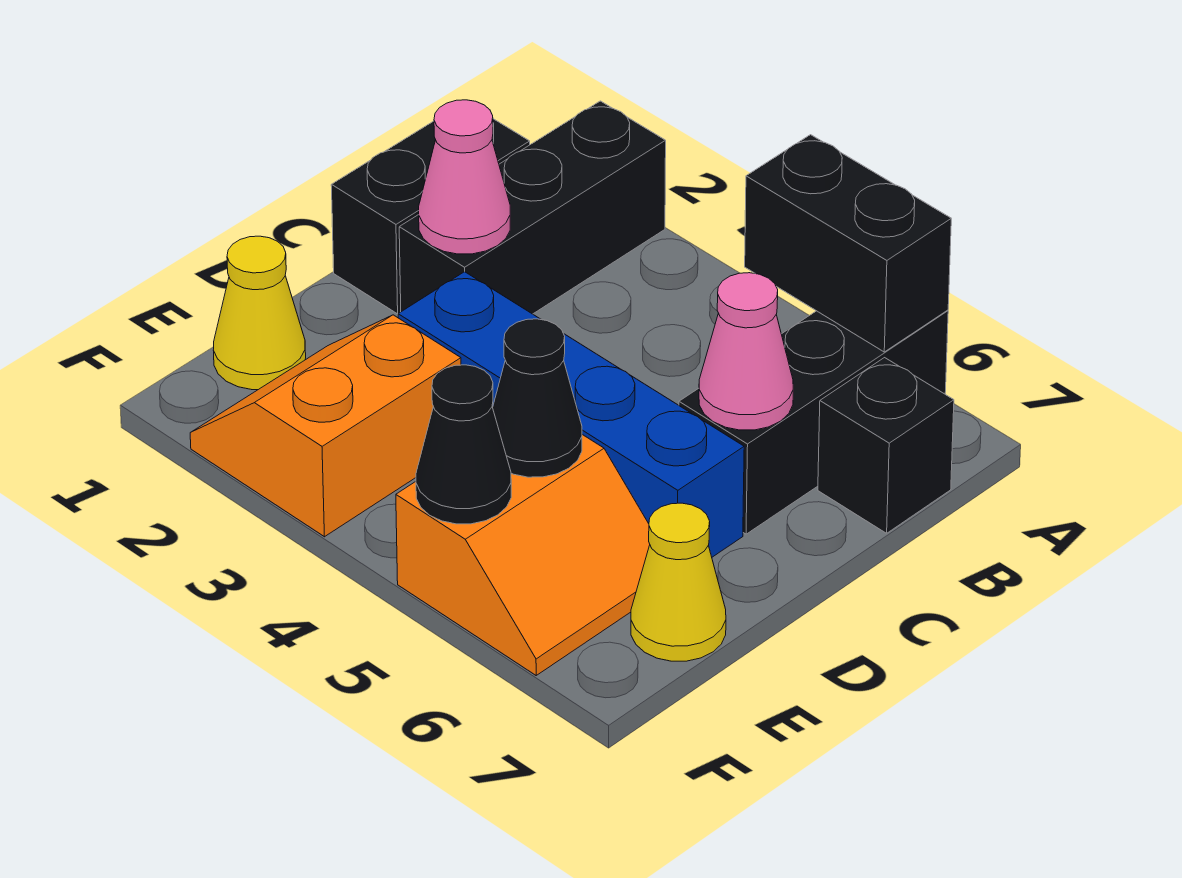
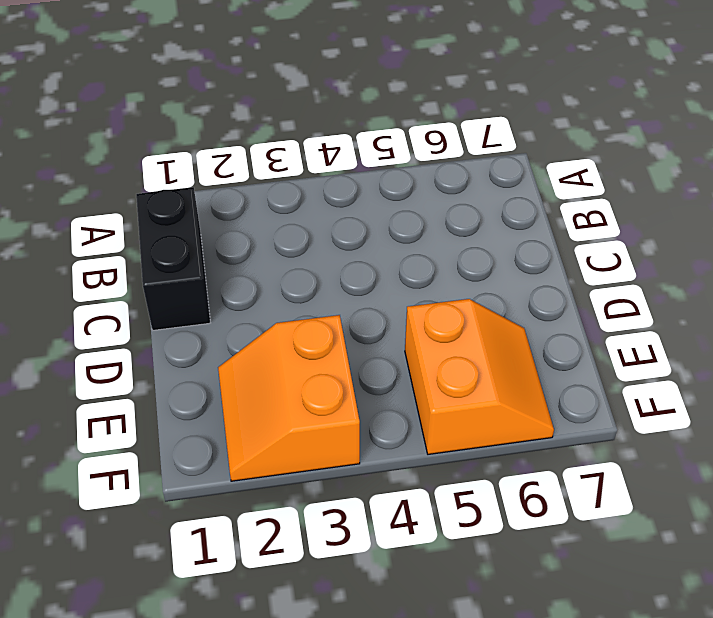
none -> black 1x3 brick [399,101,666,314]
none -> black 1x3 brick [679,310,948,534]
none -> black 1x1 brick [818,358,954,533]

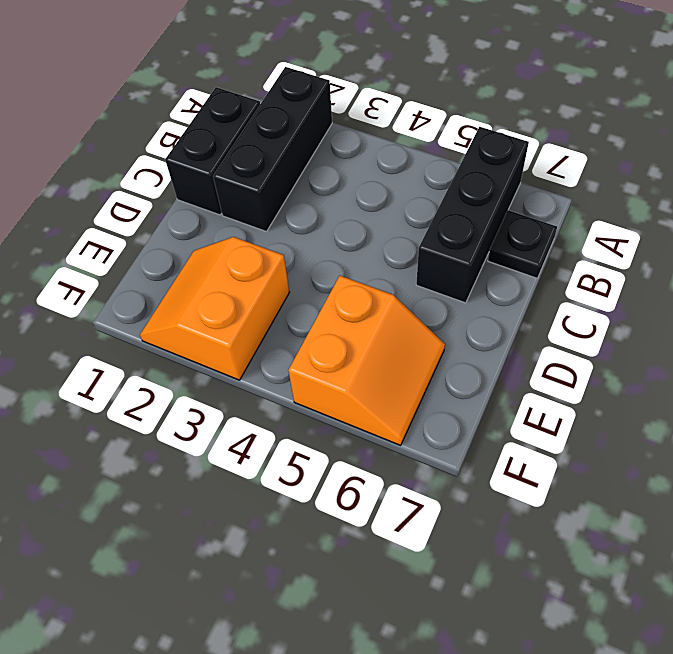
black 1x1 plate [488,210,557,278] -> black 1x1 brick [818,358,954,533]
none -> blue 1x4 brick [398,272,744,557]
none -> yellow 1x1 cone [213,236,306,390]
none -> yellow 1x1 cone [631,503,726,661]

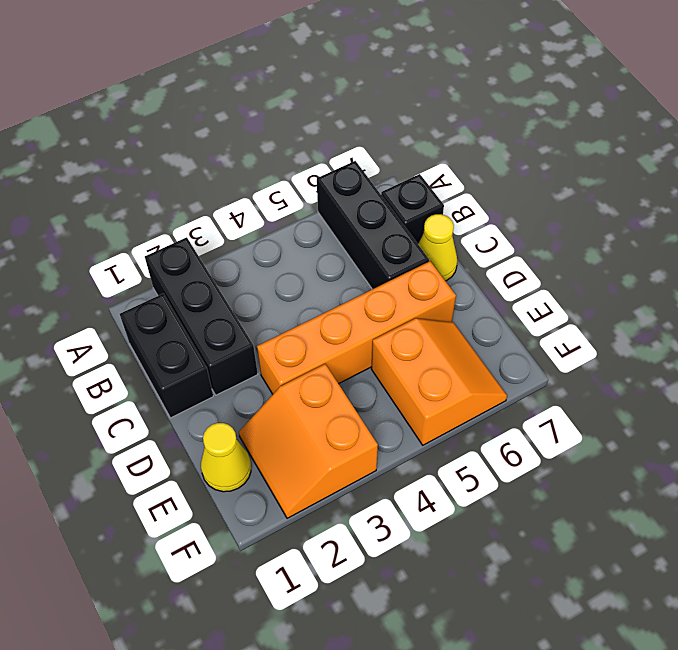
yellow 1x1 cone [418,214,457,281] -> yellow 1x1 cone moved to [631,503,726,661]
orange 1x4 brick [257,261,456,394] -> blue 1x4 brick [398,272,744,557]
none -> black 1x2 brick [745,135,951,352]
none -> pink 1x1 cone [419,100,510,254]
none -> pink 1x1 cone [699,273,793,430]

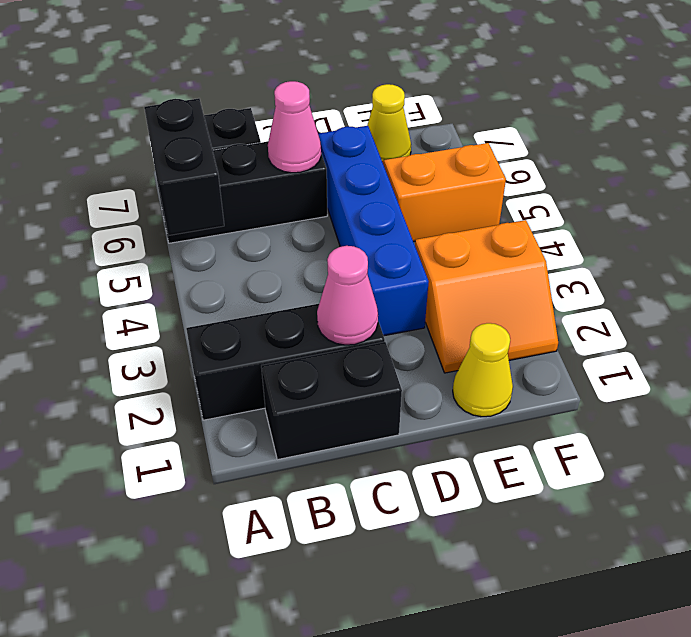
none -> black 1x1 cone [493,319,582,477]
none -> black 1x1 cone [416,365,511,524]

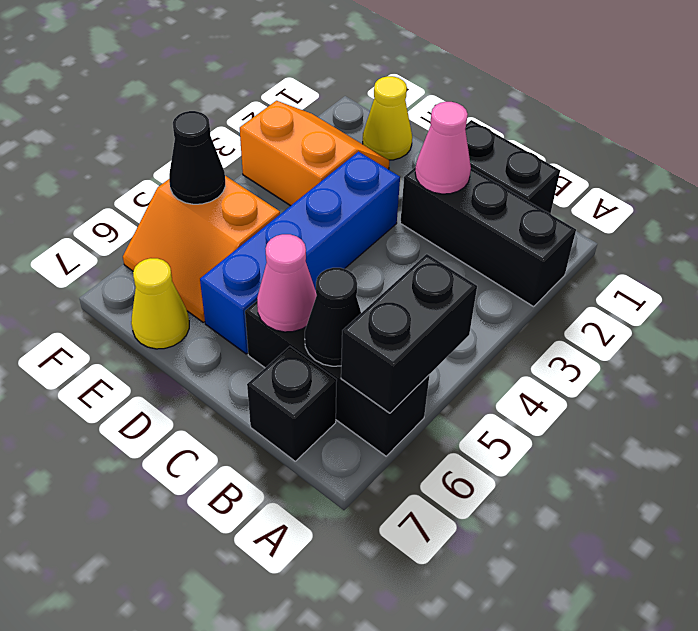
black 1x1 cone [305,268,361,366] -> black 1x1 cone moved to [493,319,582,477]

